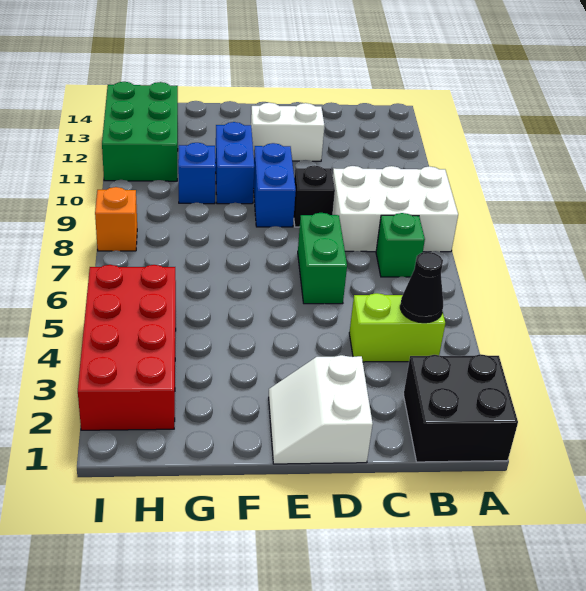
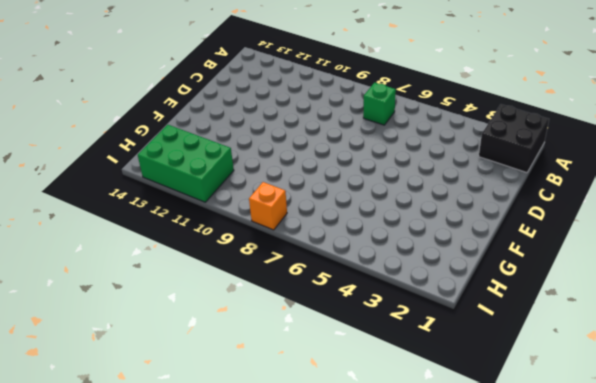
none -> white 2x3 brick [333,166,458,252]
none -> lime 1x2 brick [349,293,445,362]
none -> white 2x2 slope [269,355,373,464]

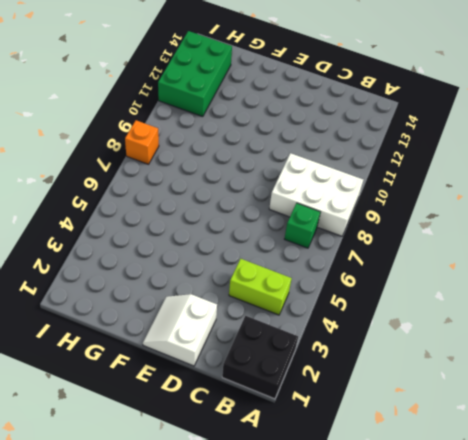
none -> green 1x2 brick [298,213,347,304]
none -> black 1x1 brick [294,165,335,227]
none -> white 1x2 brick [251,103,324,161]

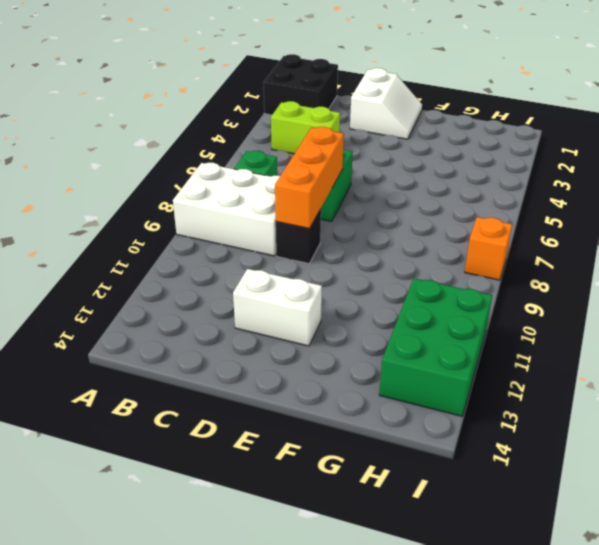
orange 1x3 brick [275,127,344,229] -> none
none -> blue 1x2 brick [253,143,296,227]
none -> blue 1x2 brick [215,122,254,204]
none -> blue 1x1 brick [178,143,216,204]

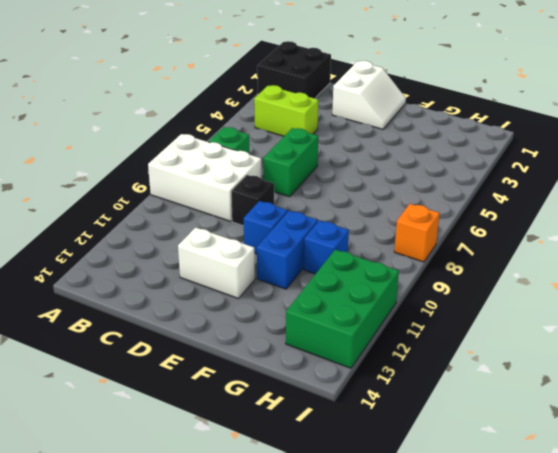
blue 1x1 brick [244,201,288,254] -> blue 1x2 brick [253,143,296,227]
none -> red 2x4 brick [78,265,176,430]
none -> black 1x1 cone [400,252,443,323]

